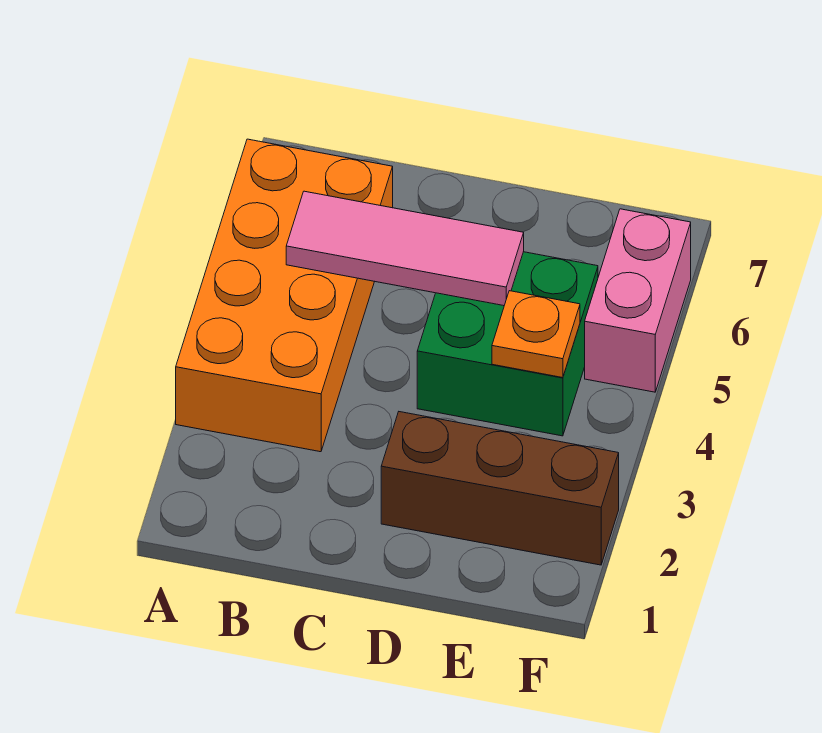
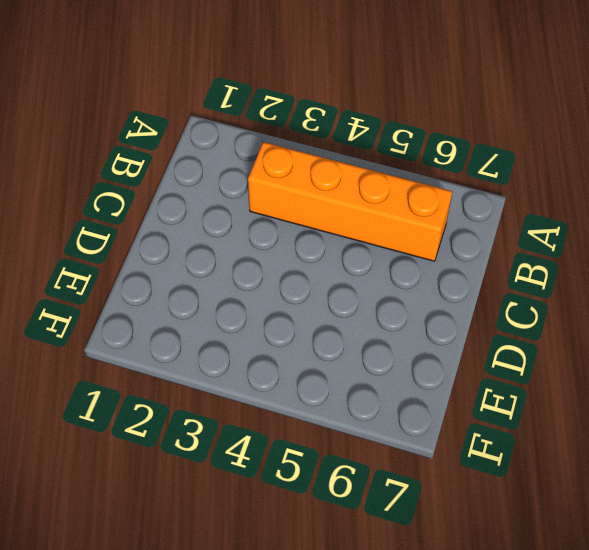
orange 1x4 brick [248,142,453,261] -> orange 2x4 brick [176,139,393,452]
none -> brown 1x3 brick [381,412,619,565]
none -> green 2x2 brick [417,252,598,436]

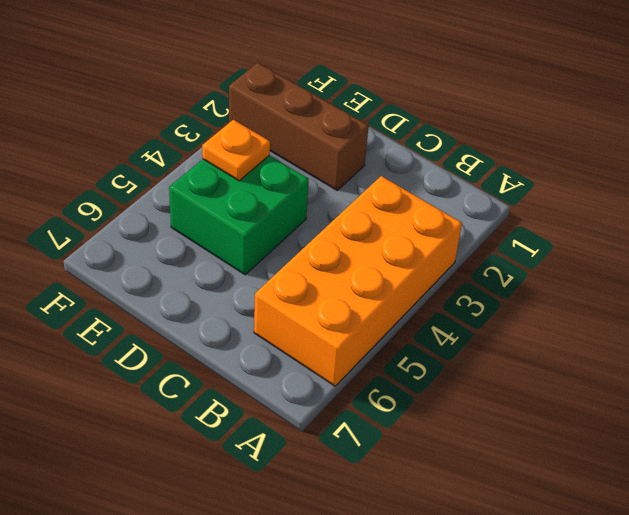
none -> pink 1x2 brick [585,209,691,392]
none -> pink 1x3 tile [286,191,524,306]

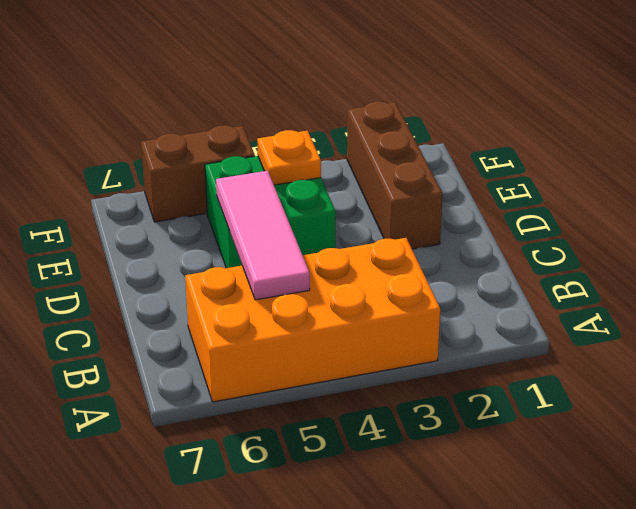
brown 1x2 brick [141,125,255,222] -> pink 1x2 brick [585,209,691,392]

